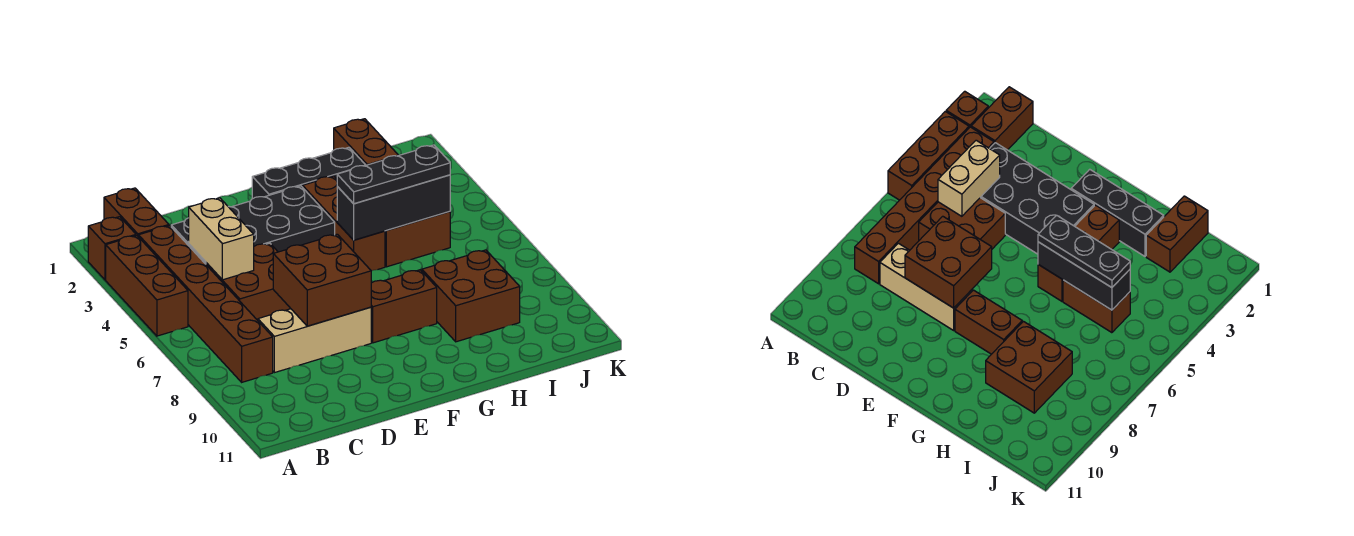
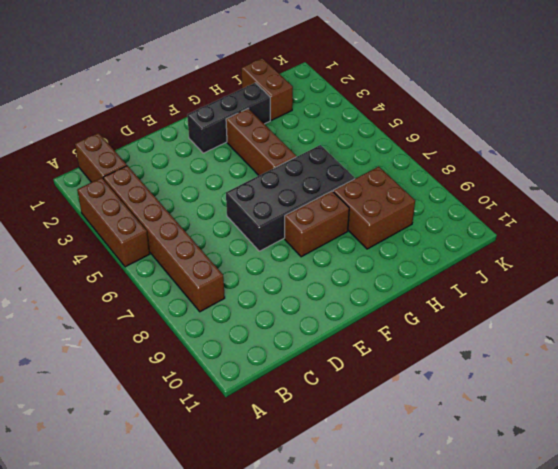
black 2x4 brick [226,145,355,251] -> black 2x4 brick moved to [171,186,335,264]
none -> brown 1x1 brick [88,217,136,280]
none -> brown 2x2 brick [206,243,291,320]
none -> tan 1x3 brick [258,307,371,373]

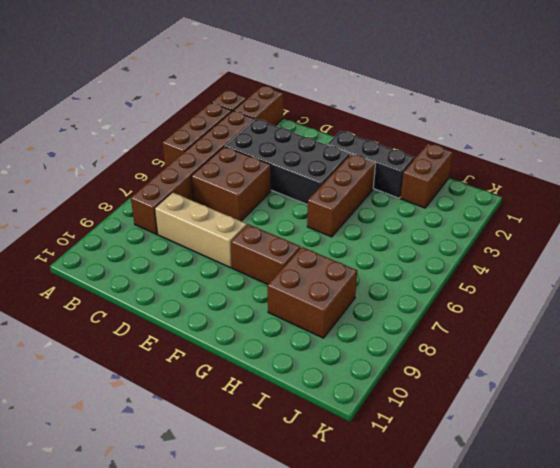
none -> brown 1x2 brick [385,211,450,267]
none -> tan 1x2 brick [189,198,254,280]
none -> brown 2x2 brick [273,234,371,326]

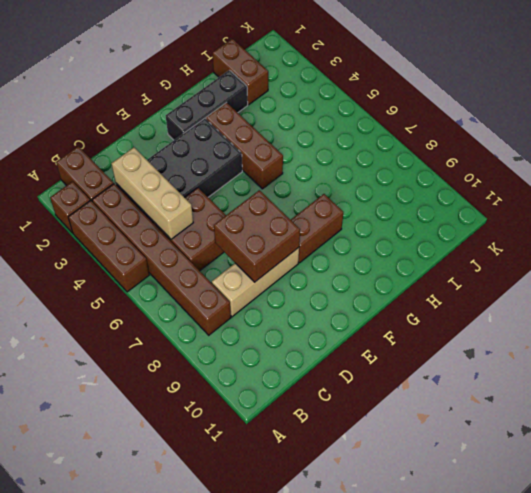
tan 1x3 brick [111,148,193,239] -> tan 1x2 brick [189,198,254,280]
none -> brown 1x2 brick [385,211,450,267]
none -> brown 2x2 brick [422,250,520,342]
none -> black 1x3 brick [337,175,450,240]

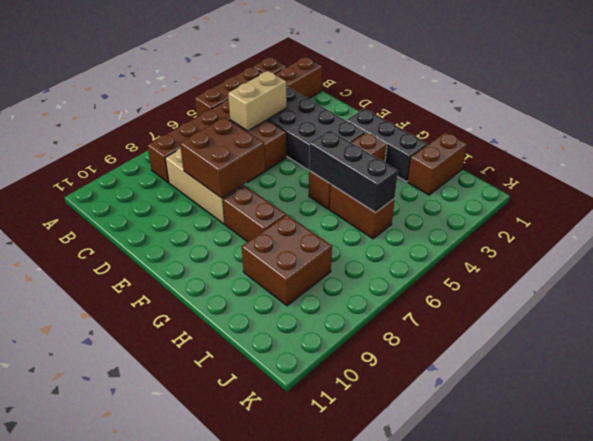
none -> black 1x3 plate [337,145,450,204]

